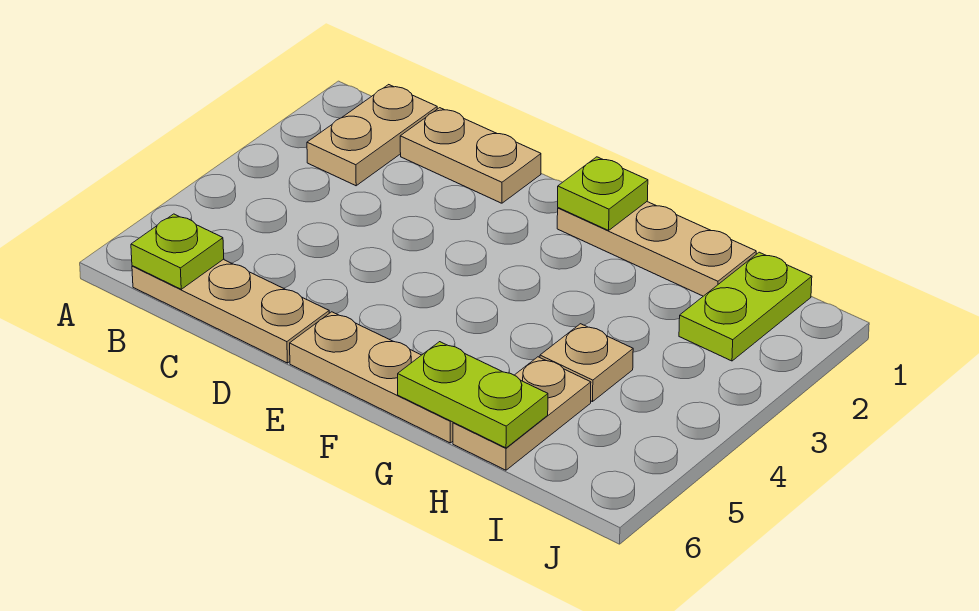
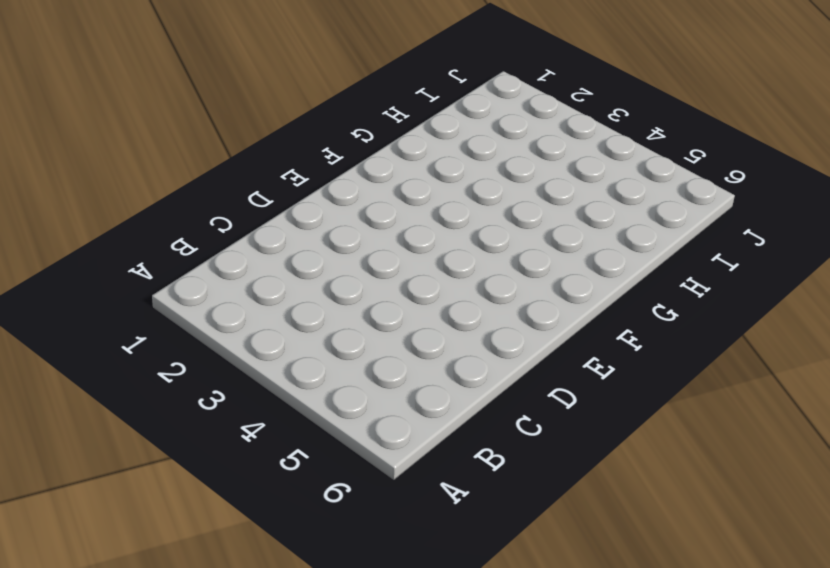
none -> tan 1x2 plate [307,85,437,186]
none -> tan 1x3 plate [132,259,329,363]

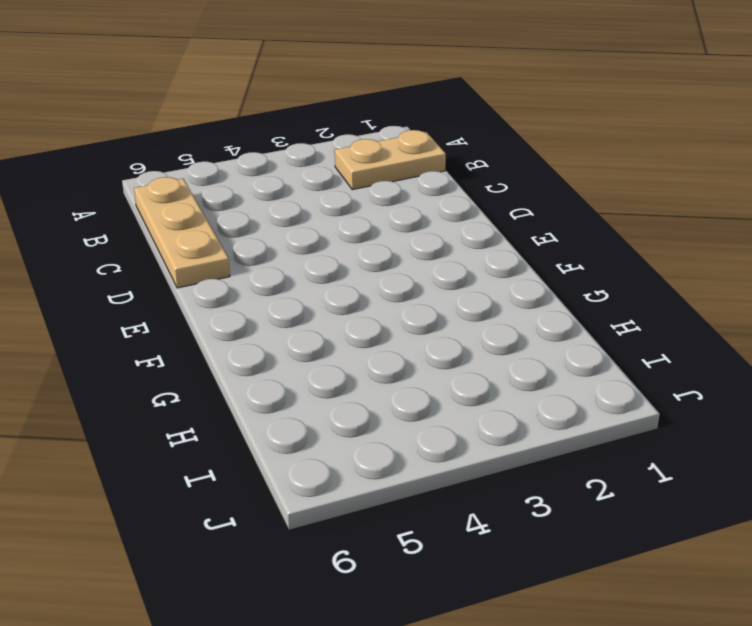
none -> tan 1x2 plate [400,108,541,203]
none -> tan 1x3 plate [290,312,453,443]

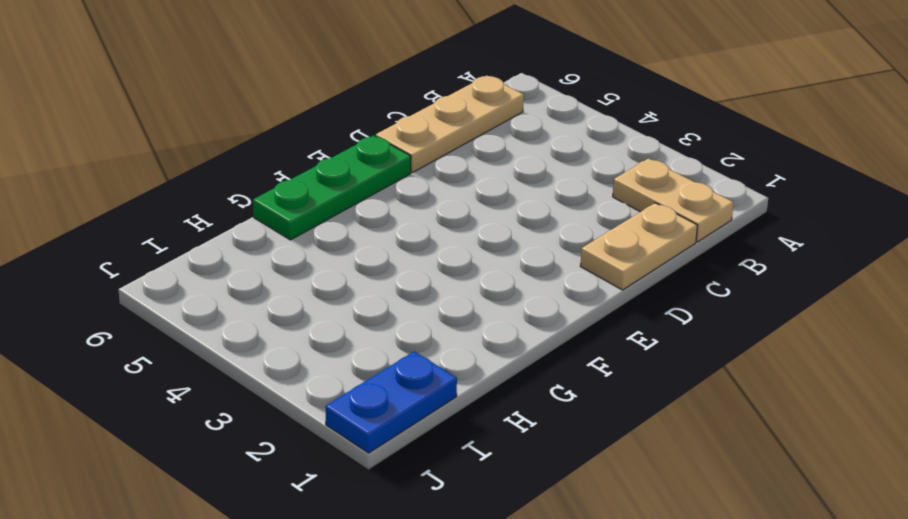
green 1x3 plate [253,135,411,240] -> tan 1x3 plate [290,312,453,443]
blue 1x2 plate [326,351,457,453] -> lime 1x2 plate [679,252,812,361]
none -> tan 1x3 plate [557,202,756,296]
none -> tan 1x1 plate [540,324,633,402]

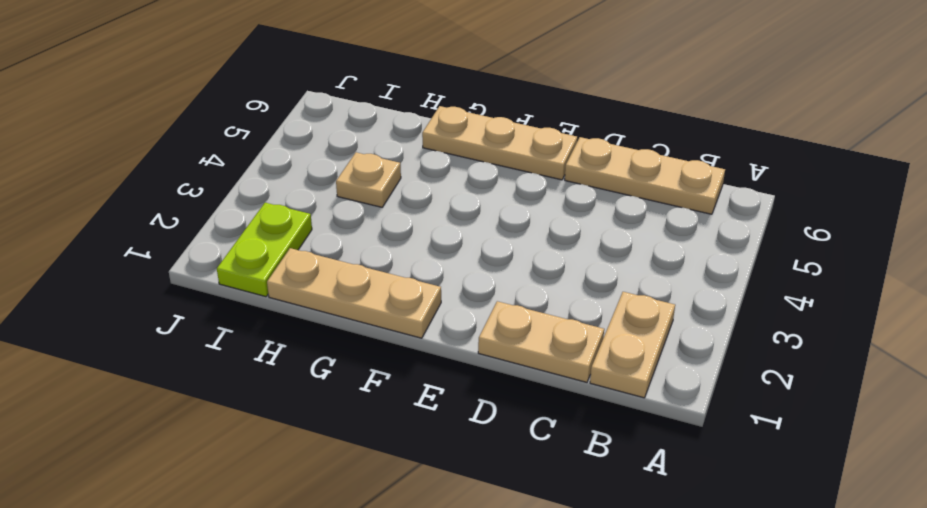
none -> tan 1x2 plate [453,357,591,470]
none -> lime 1x1 plate [131,214,224,289]

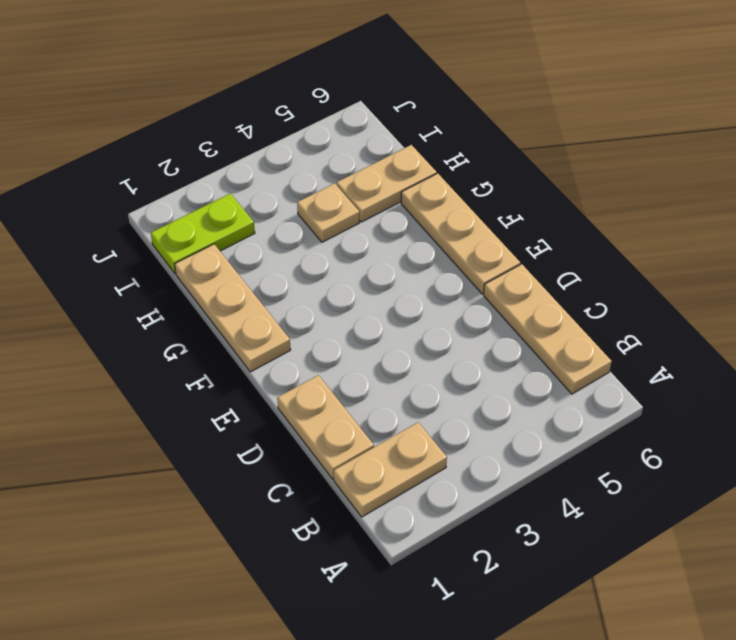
none -> lime 1x1 plate [131,214,224,289]
none -> lime 1x1 plate [558,157,648,230]

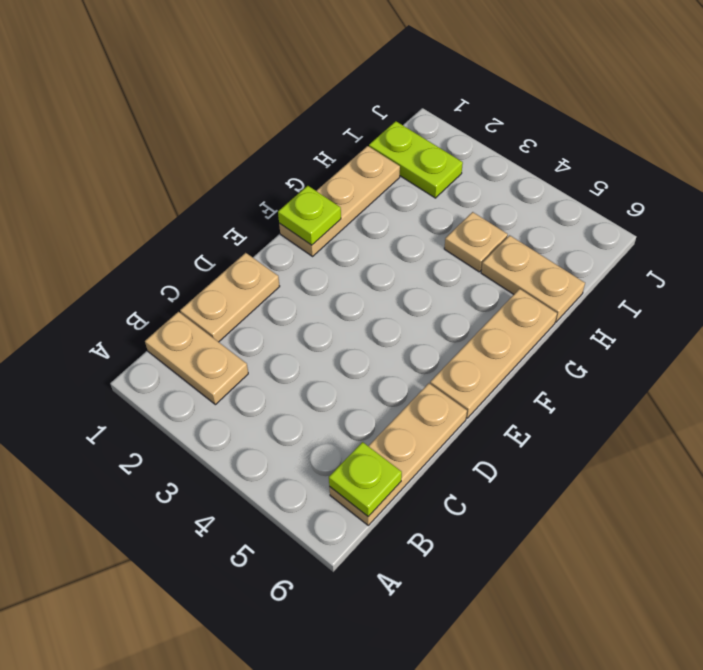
none -> lime 1x2 plate [398,342,548,448]

